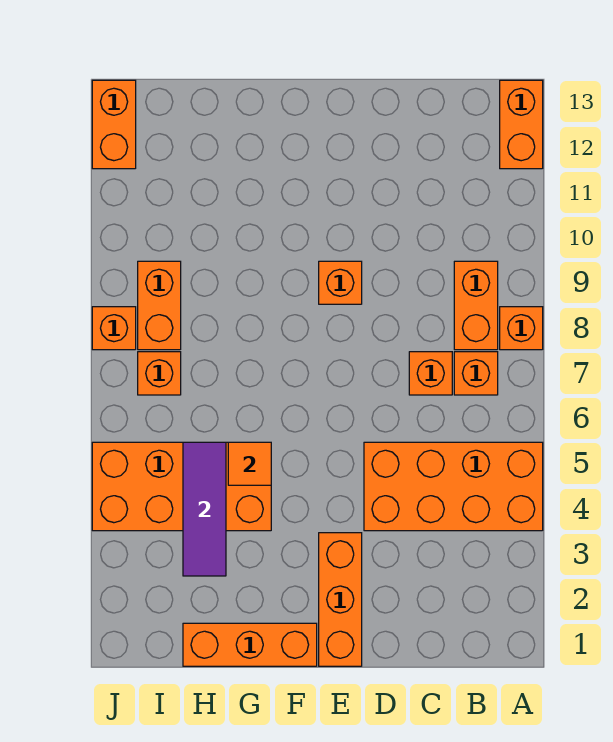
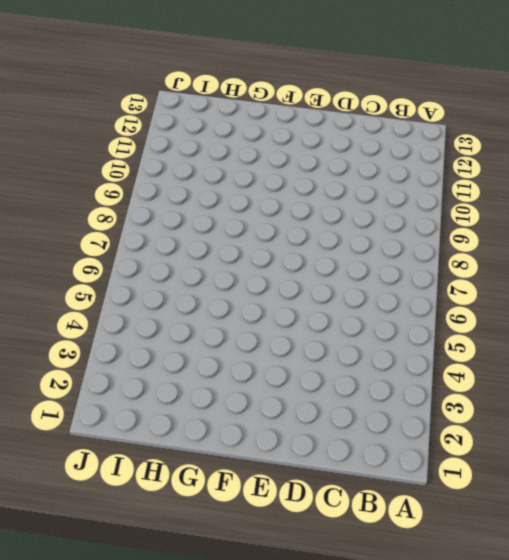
none -> orange 2x4 brick [364,442,543,531]
none -> orange 1x1 brick [500,307,543,350]
none -> orange 1x2 brick [500,80,543,169]

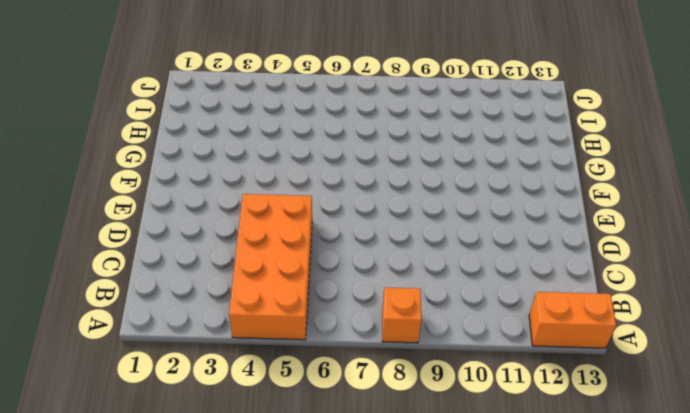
none -> orange 1x1 brick [454,352,498,395]
none -> orange 1x2 brick [454,261,498,350]
none -> orange 1x1 brick [409,352,452,395]

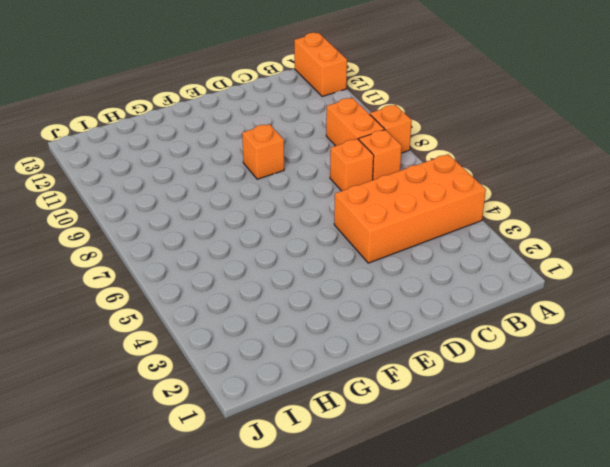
none -> orange 1x3 brick [319,533,362,666]
none -> orange 1x3 brick [183,623,317,666]
none -> orange 2x4 brick [92,442,271,531]

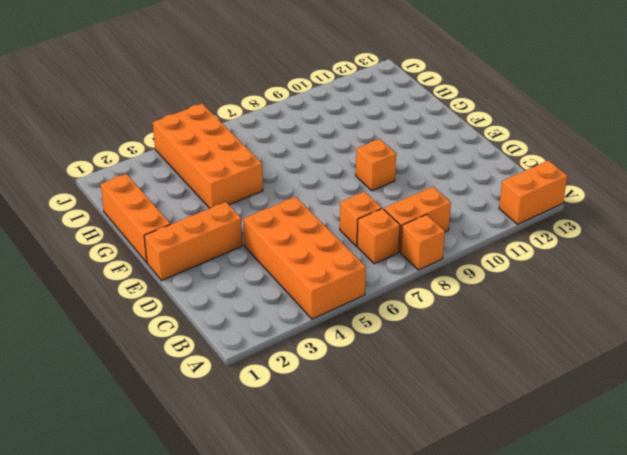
none -> orange 1x1 brick [138,352,181,395]
none -> orange 1x2 brick [138,261,181,350]
none -> orange 1x1 brick [92,307,136,350]

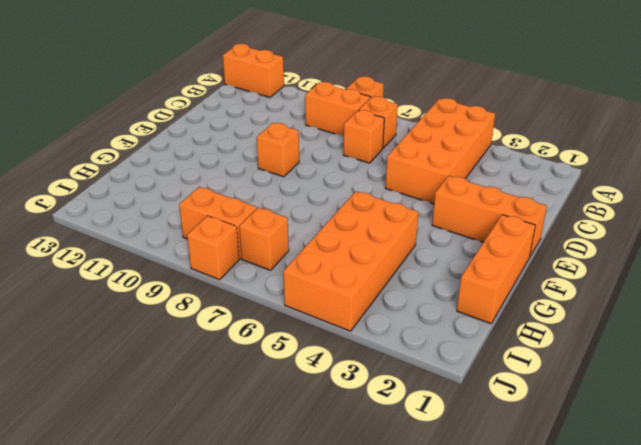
none -> orange 1x2 brick [92,80,136,169]
none -> orange 1x1 tile [228,442,271,485]
none -> purple 1x3 tile [183,442,226,576]

